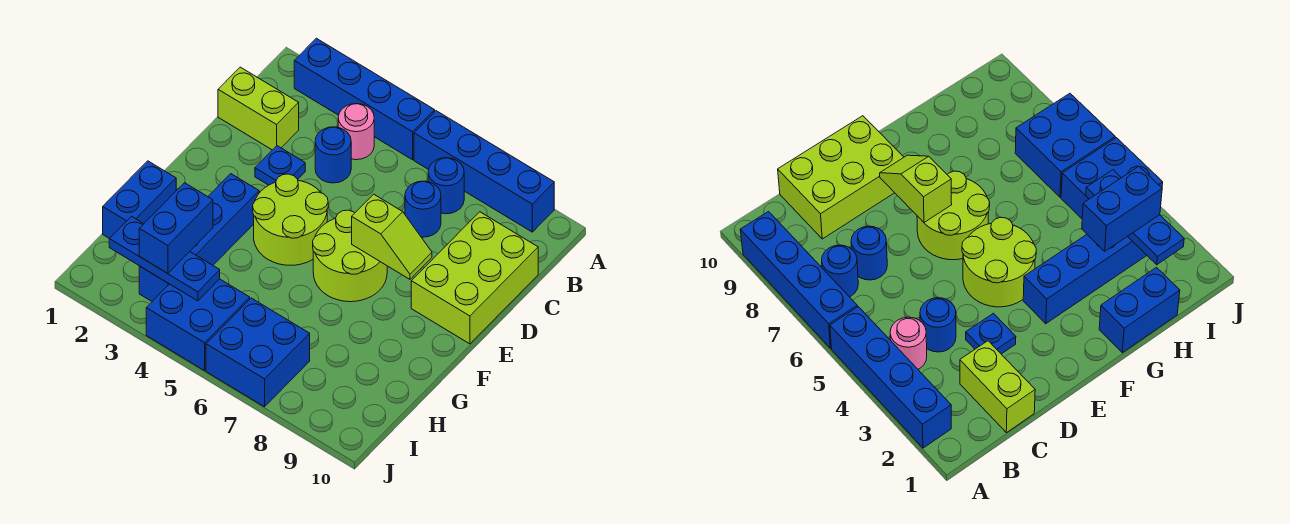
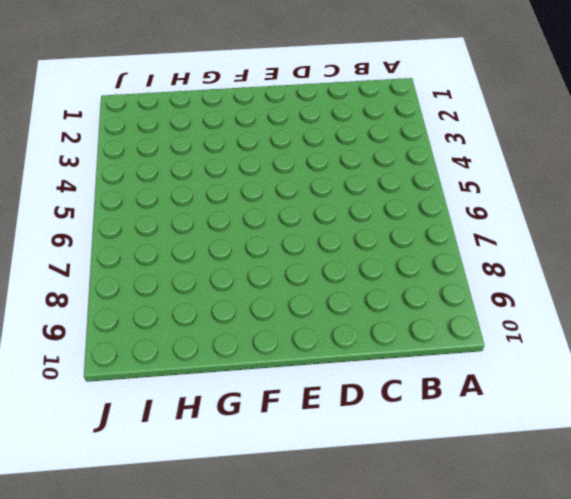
none -> blue 1x4 brick [294,38,435,160]
none -> blue 1x4 brick [414,111,554,232]
none -> pink 1x1 round brick [338,104,374,160]

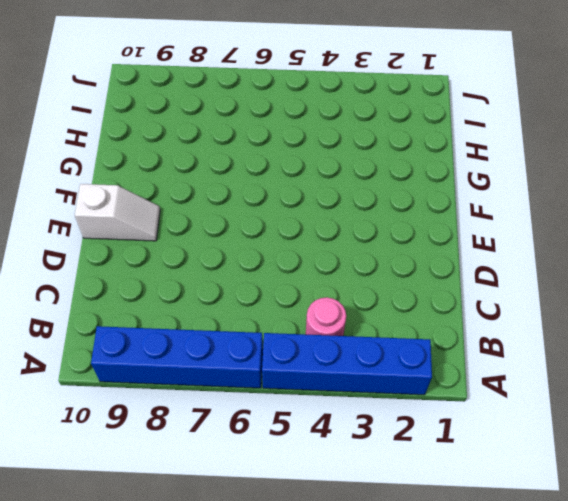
white 1x2 slope [75,184,160,241] -> lime 2x3 brick [411,212,538,344]
none -> blue 1x1 round brick [428,158,464,214]
none -> lime 1x2 brick [218,67,299,150]
none -> blue 1x1 round brick [315,127,351,183]

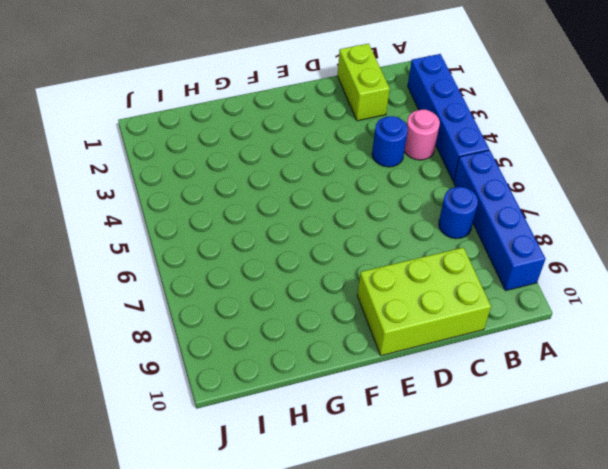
none -> blue 1x1 round brick [405,181,441,237]
none -> blue 1x1 plate [255,146,305,185]
none -> lime 2x2 round brick [253,174,328,265]

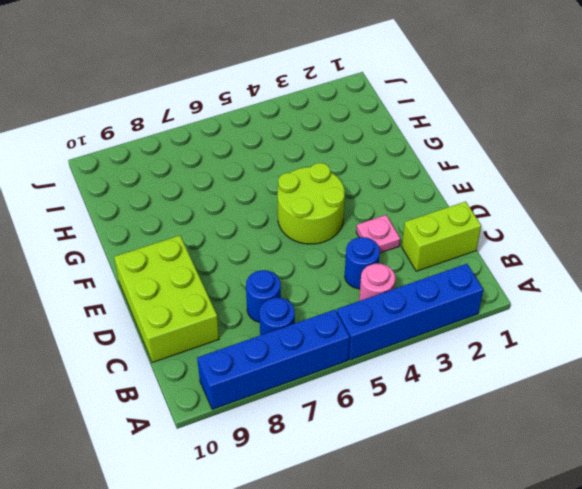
pink 1x1 plate [356,215,400,253] -> blue 1x1 plate [255,146,305,185]
none -> lime 2x2 round brick [313,210,387,302]
none -> blue 1x4 brick [139,174,259,301]
none -> blue 1x2 brick [103,161,176,238]

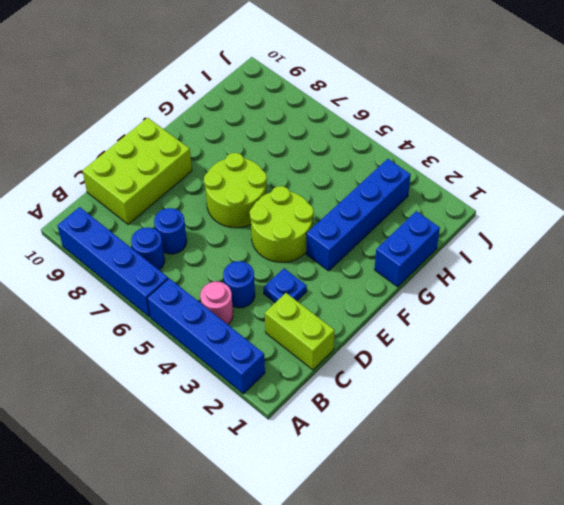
none -> blue 2x2 brick [146,279,250,371]
none -> blue 2x2 brick [206,298,310,407]
none -> lime 1x2 slope [352,194,432,279]

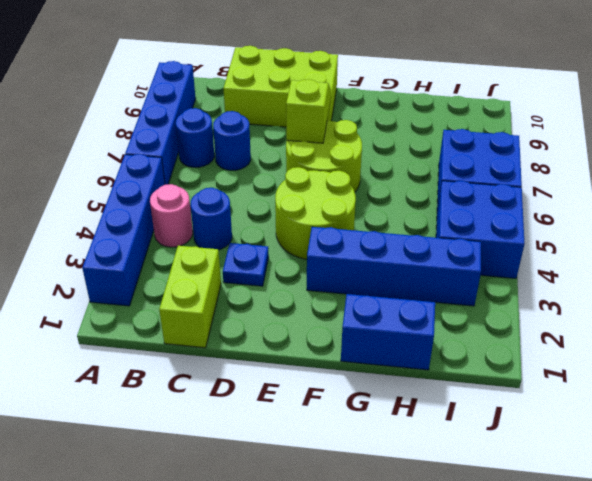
none -> blue 1x3 plate [109,216,220,301]
none -> blue 1x2 brick [139,183,213,273]

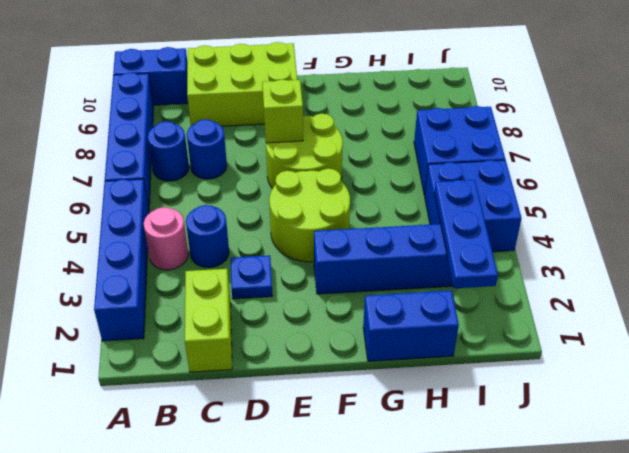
blue 1x2 brick [113,47,188,105] -> blue 1x2 brick moved to [139,183,213,273]

